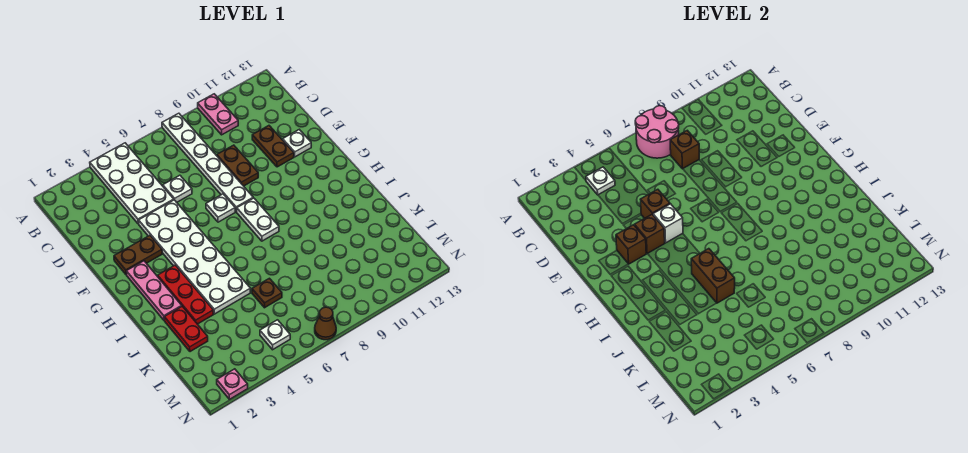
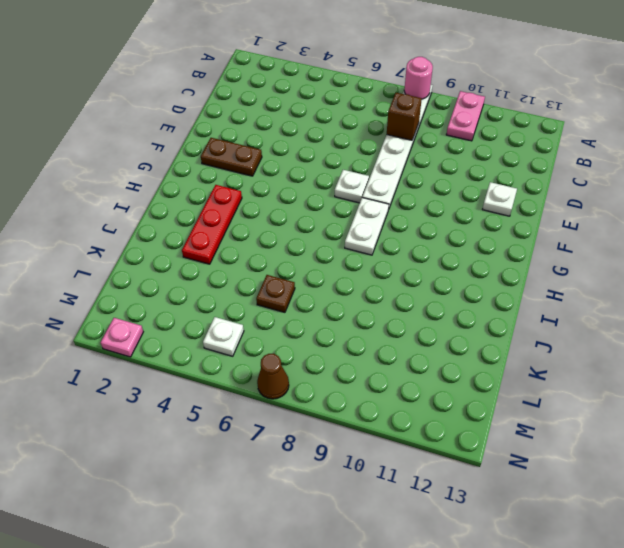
pink 1x1 round brick [404,57,433,99] -> pink 2x2 round brick [635,106,679,158]
none -> white 2x4 plate [90,143,174,224]
none -> white 1x1 plate [163,175,192,202]
none -> brown 1x2 plate [217,145,258,186]

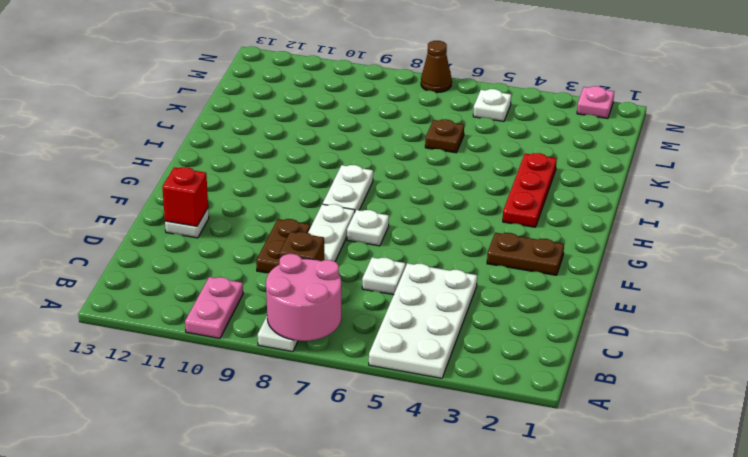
red 1x1 brick [162,167,208,226] -> none
none -> brown 1x2 plate [252,126,294,167]
none -> white 2x6 plate [139,200,250,314]
none -> pink 1x3 plate [126,261,182,320]

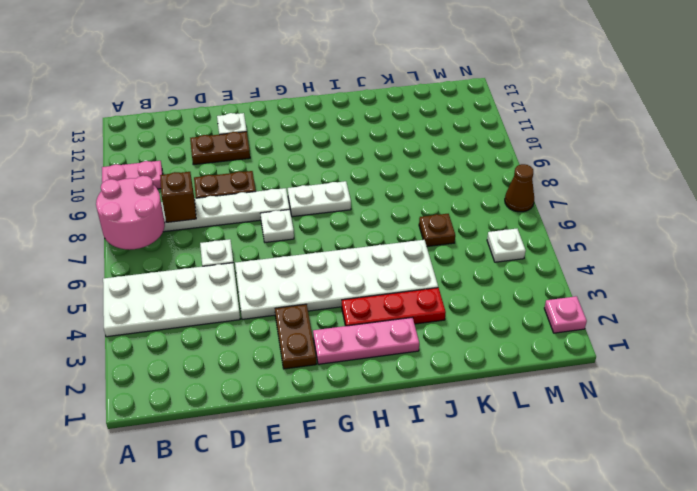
none -> red 1x2 plate [164,306,208,352]
none -> white 1x1 plate [586,167,615,195]
none -> brown 1x1 brick [640,189,670,218]

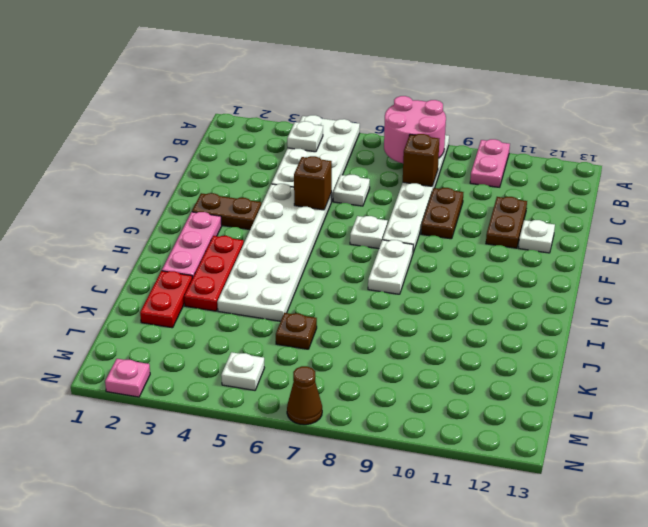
none -> brown 1x1 brick [616,225,646,264]
none -> brown 1x1 brick [635,215,665,254]
none -> white 1x1 brick [653,204,683,243]

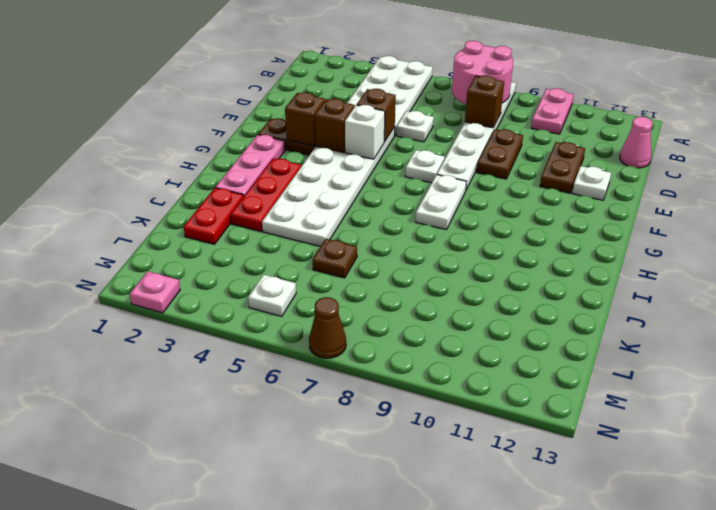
pink 1x1 cone [620,117,653,168] -> none
none -> white 1x1 plate [586,167,615,195]
none -> brown 1x2 brick [691,249,735,303]

